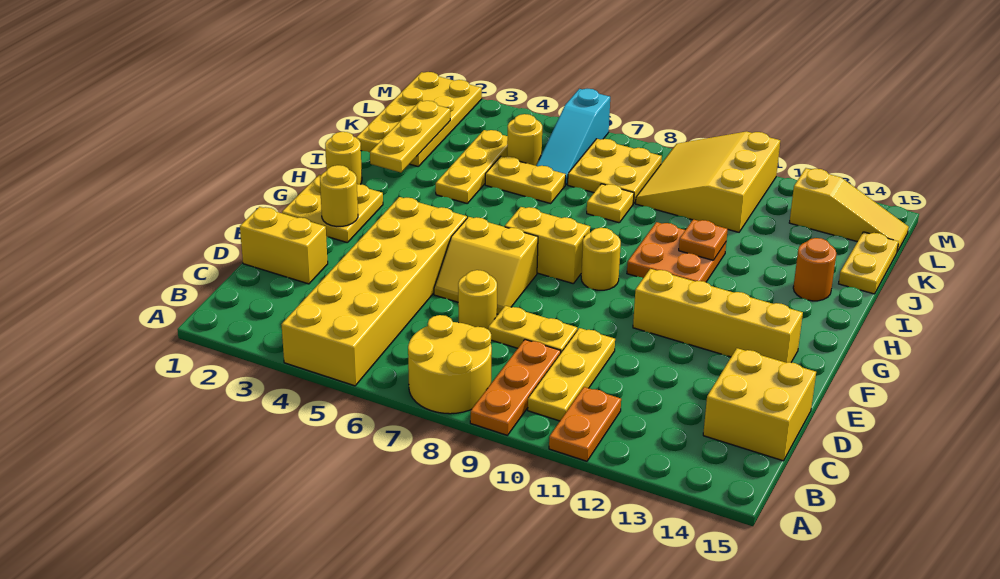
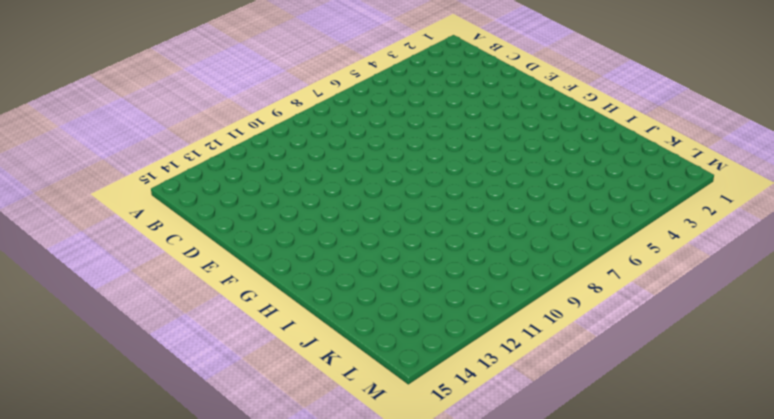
none -> yellow 2x6 brick [281,197,467,386]
none -> yellow 2x2 round brick [408,315,492,414]
none -> orange 1x3 plate [470,340,561,435]
none -> orange 1x2 plate [549,387,621,461]

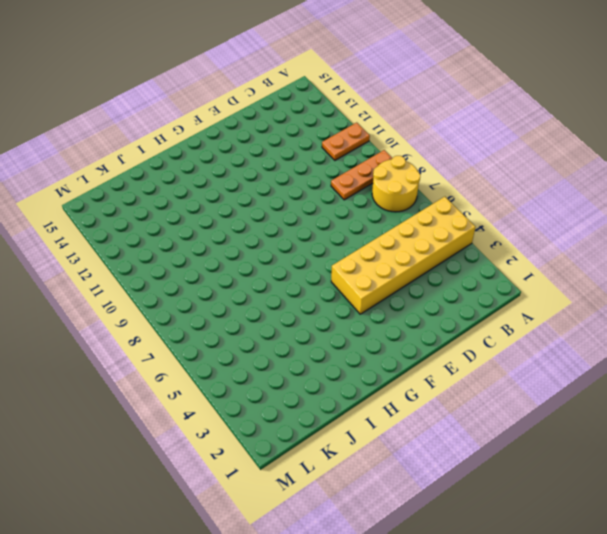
none -> yellow 1x3 plate [528,328,615,421]
none -> yellow 2x2 brick [703,348,816,461]
none -> yellow 1x2 brick [240,207,328,284]
none -> yellow 1x1 round brick [458,270,497,329]

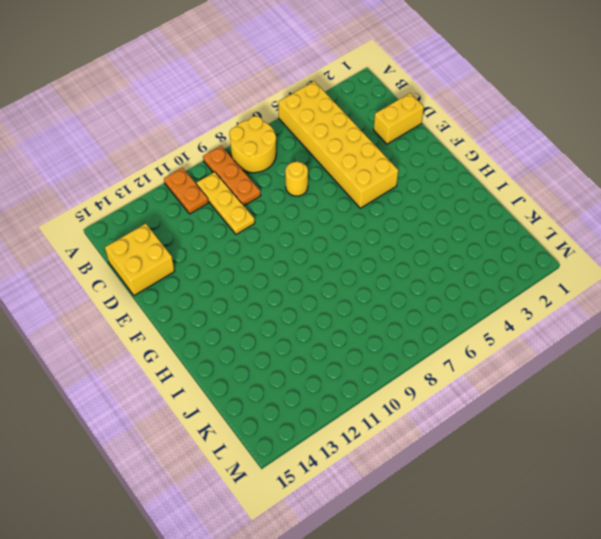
none -> yellow 1x2 plate [488,306,577,352]
none -> yellow 2x2 slope [434,217,538,314]
none -> yellow 2x2 plate [282,175,383,243]
none -> yellow 1x4 brick [633,269,803,363]

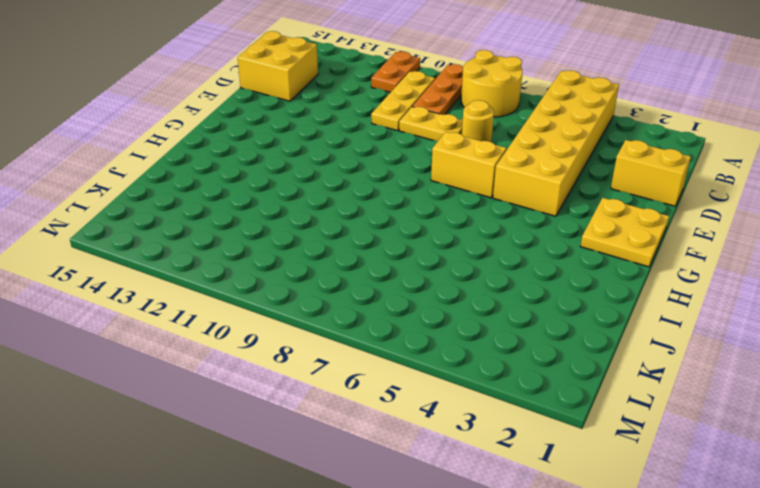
none -> yellow 1x4 brick [633,269,803,363]
none -> yellow 1x2 brick [505,207,590,284]
none -> yellow 1x1 round brick [581,228,621,290]
none -> yellow 1x1 round brick [325,132,362,184]

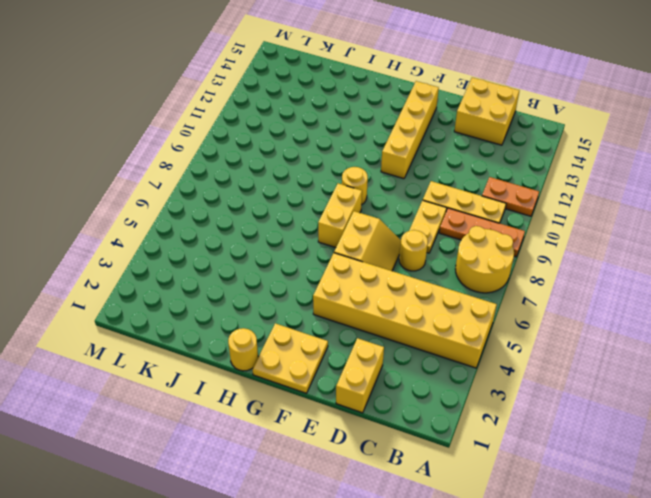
none -> orange 2x2 plate [627,222,726,282]
none -> yellow 1x3 plate [436,130,508,203]
none -> orange 1x1 round brick [793,238,836,301]
none -> yellow 2x4 plate [356,72,482,167]

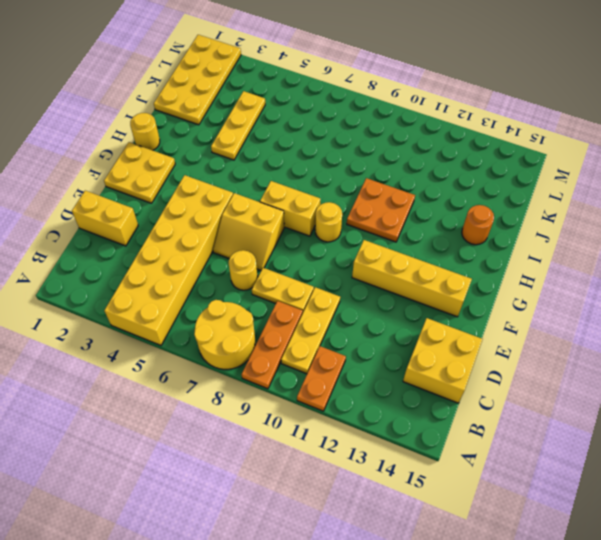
none -> yellow 1x2 plate [485,156,566,204]
none -> yellow 1x1 plate [587,184,634,223]
none -> yellow 1x2 plate [839,232,899,294]
none -> yellow 1x1 round brick [507,114,542,166]

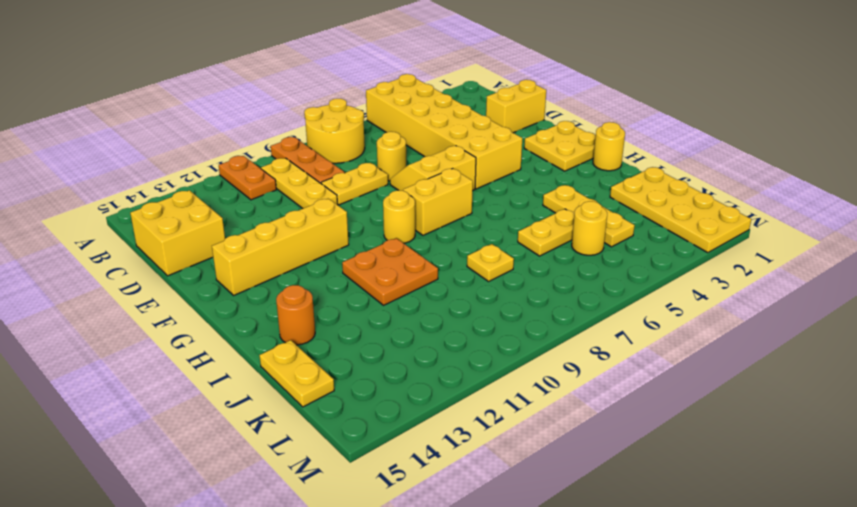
none -> cyan 1x3 slope [536,89,610,185]
none -> yellow 2x2 plate [568,139,662,204]
none -> yellow 3x3 slope [636,132,780,232]
none -> yellow 1x3 slope [789,168,909,252]

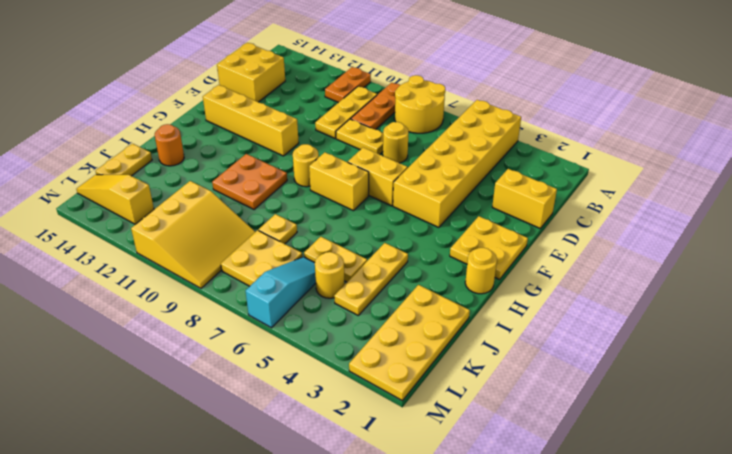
none -> yellow 1x1 round brick [320,165,358,226]
none -> yellow 1x3 plate [370,101,450,173]
none -> orange 1x1 plate [679,219,728,260]

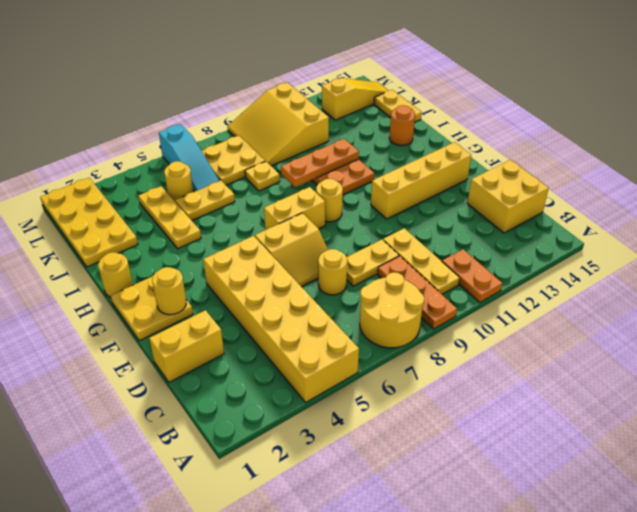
orange 1x3 plate [281,139,359,187] -> orange 1x1 plate [679,219,728,260]
none -> yellow 1x3 plate [370,101,450,173]

